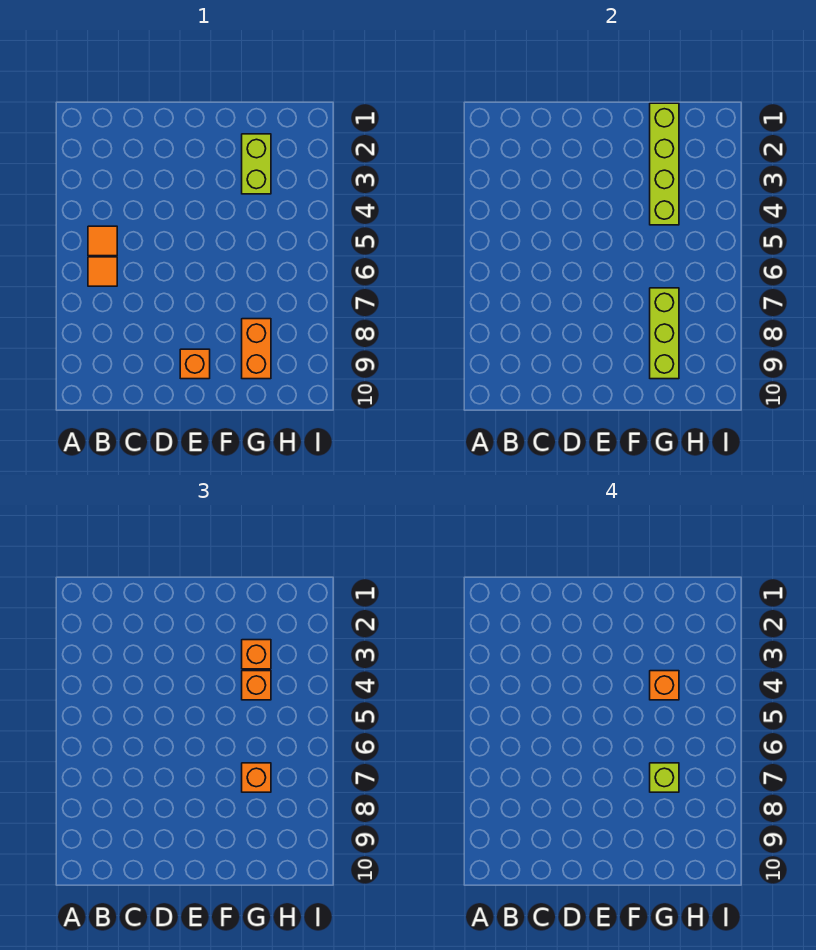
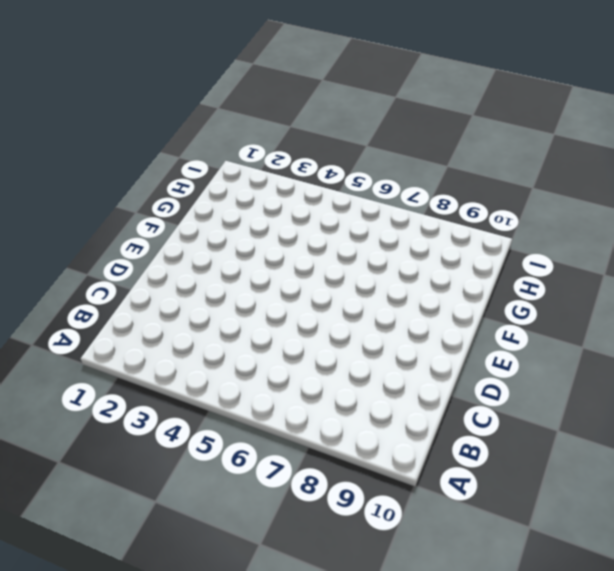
none -> orange 1x1 tile [88,226,117,256]
none -> orange 1x1 tile [88,257,117,286]
none -> orange 1x1 brick [180,349,210,379]

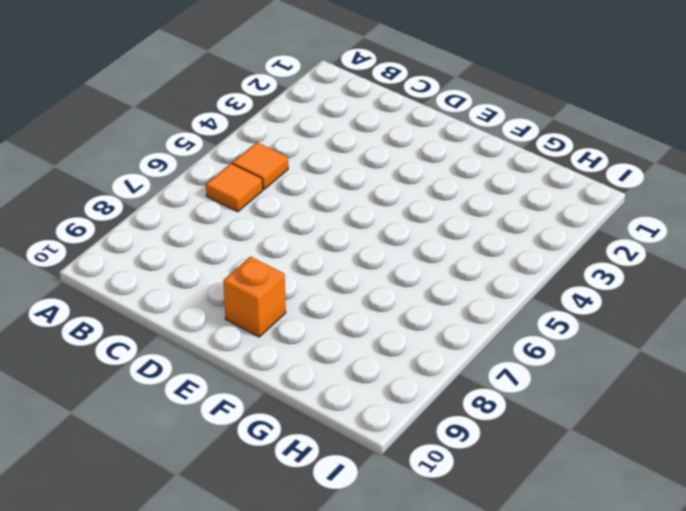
none -> lime 1x2 brick [242,134,271,194]
none -> orange 1x2 brick [242,319,271,379]
none -> lime 1x4 brick [650,103,679,225]

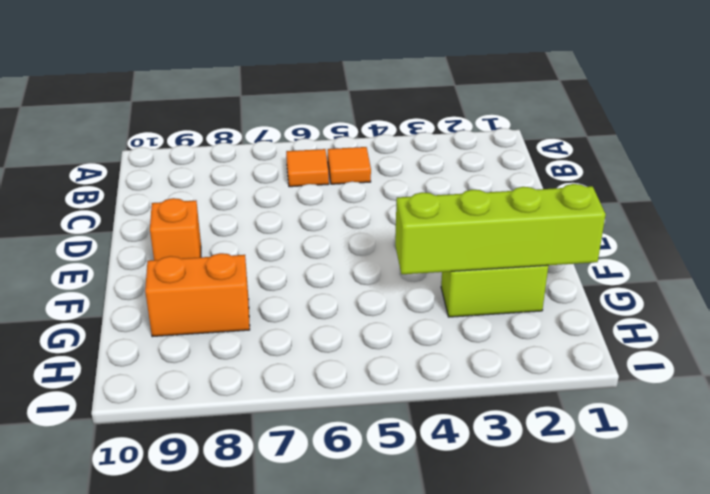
none -> lime 1x3 brick [650,288,679,379]
none -> orange 1x1 brick [242,640,271,669]
none -> orange 1x1 brick [242,671,271,700]

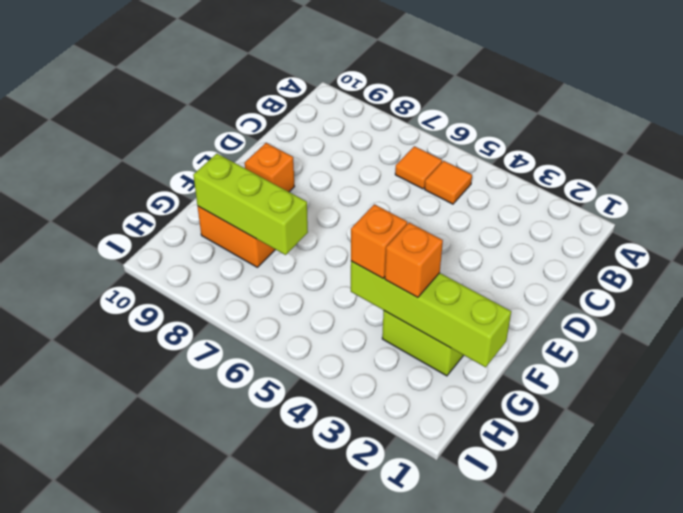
none -> orange 1x1 brick [242,763,271,792]
none -> orange 1x1 brick [650,671,679,700]
none -> lime 1x1 brick [650,763,679,792]

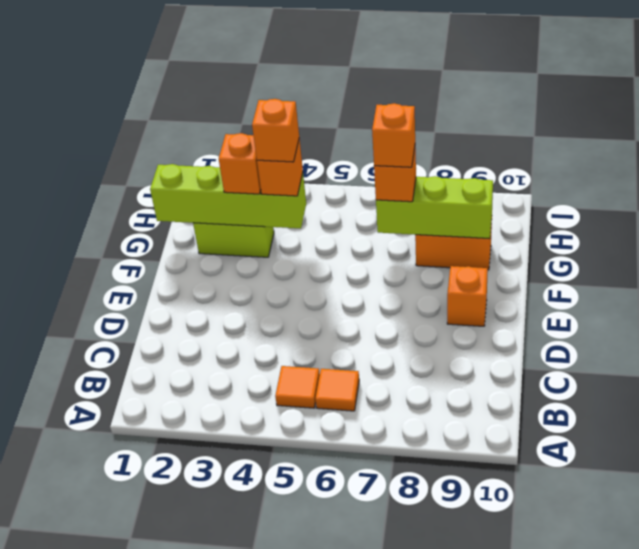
orange 1x1 brick [372,103,415,167] -> lime 1x1 brick [650,763,679,792]

